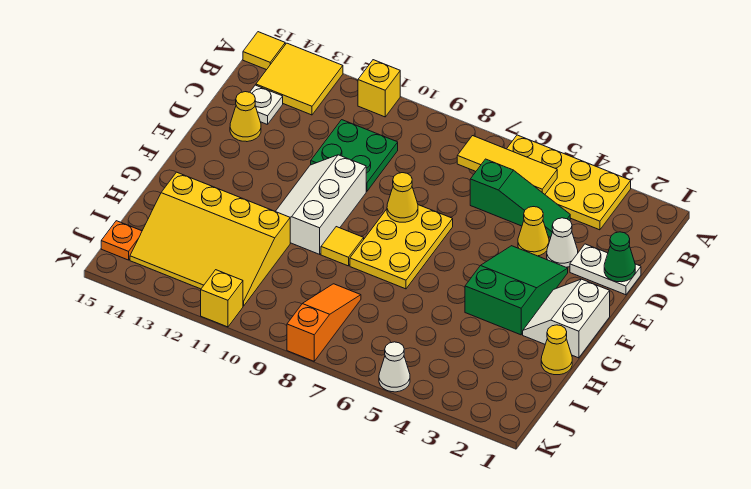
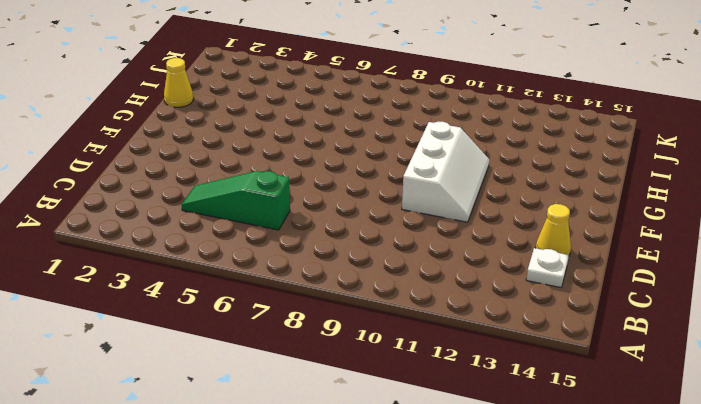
none -> yellow 2x4 plate [507,135,631,230]
none -> yellow 1x1 brick [358,60,400,117]
none -> yellow 2x2 tile [256,43,343,115]

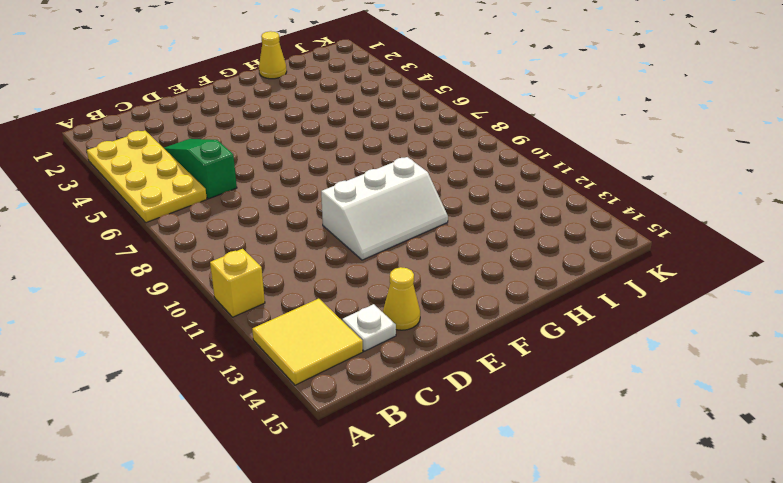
none -> yellow 1x1 tile [243,32,285,70]
none -> green 2x2 plate [311,120,398,191]
none -> white 1x2 plate [570,244,641,295]

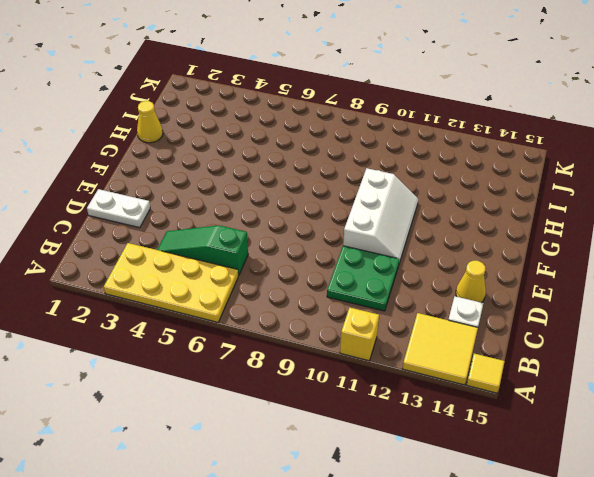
none -> white 1x1 cone [547,218,578,267]
none -> yellow 1x1 cone [518,207,549,256]
none -> green 2x3 slope [465,246,568,335]

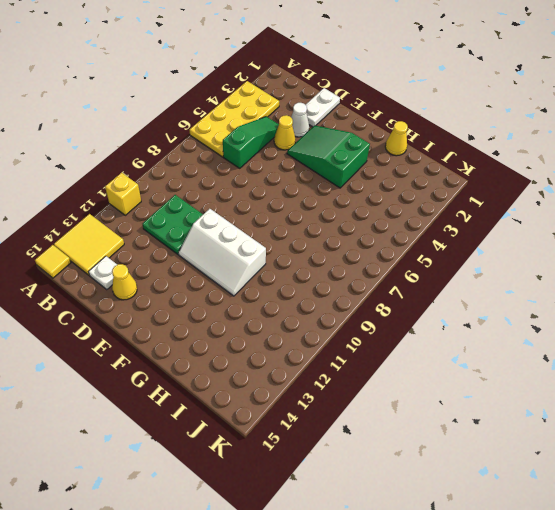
none -> yellow 2x3 plate [350,205,453,289]
none -> white 2x2 slope [523,279,610,358]
none -> yellow 1x1 tile [321,227,364,266]

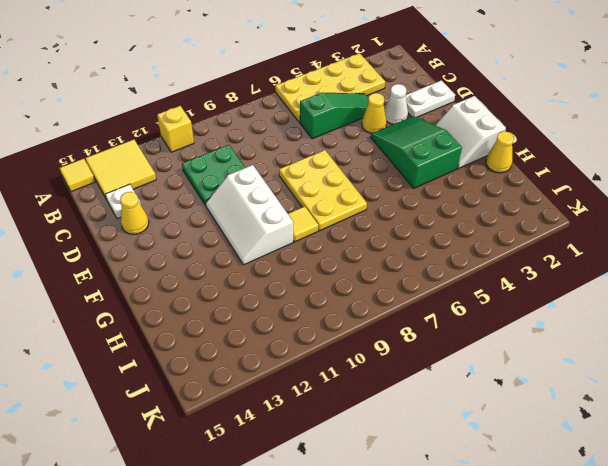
none -> yellow 3x4 slope [130,172,290,306]
none -> orange 1x3 slope [287,284,361,361]
none -> orange 1x1 plate [101,221,142,260]

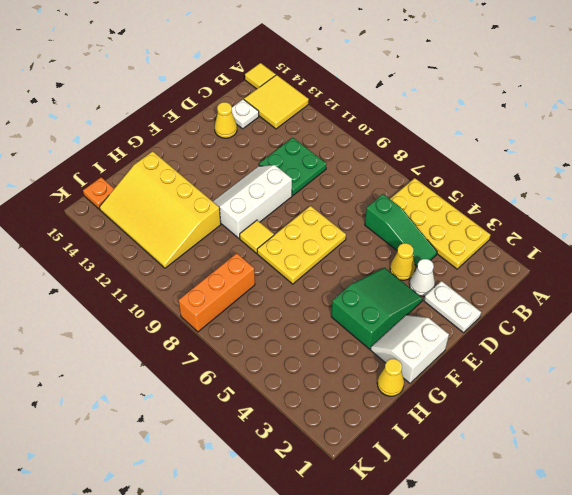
orange 1x3 brick [178,253,255,332] -> orange 1x3 slope [287,284,361,361]
none -> yellow 1x1 brick [358,60,400,117]
none -> white 1x1 cone [379,342,410,392]
none -> yellow 1x1 brick [201,270,243,327]

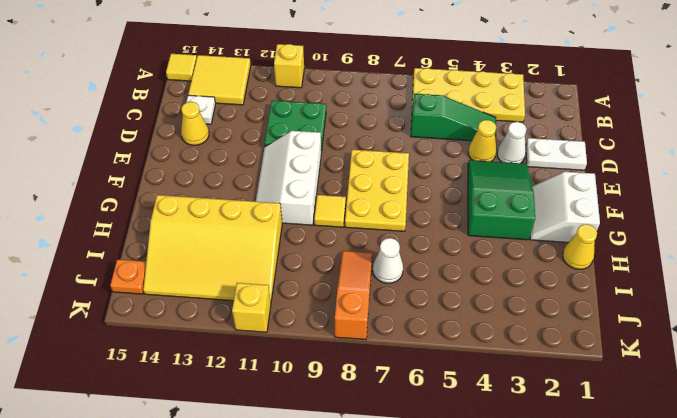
white 1x1 cone [373,238,403,283] -> white 1x1 cone moved to [379,342,410,392]
none -> yellow 1x3 tile [457,136,557,194]
none -> green 1x1 cone [604,232,635,282]
none -> yellow 1x1 cone [387,173,418,222]

